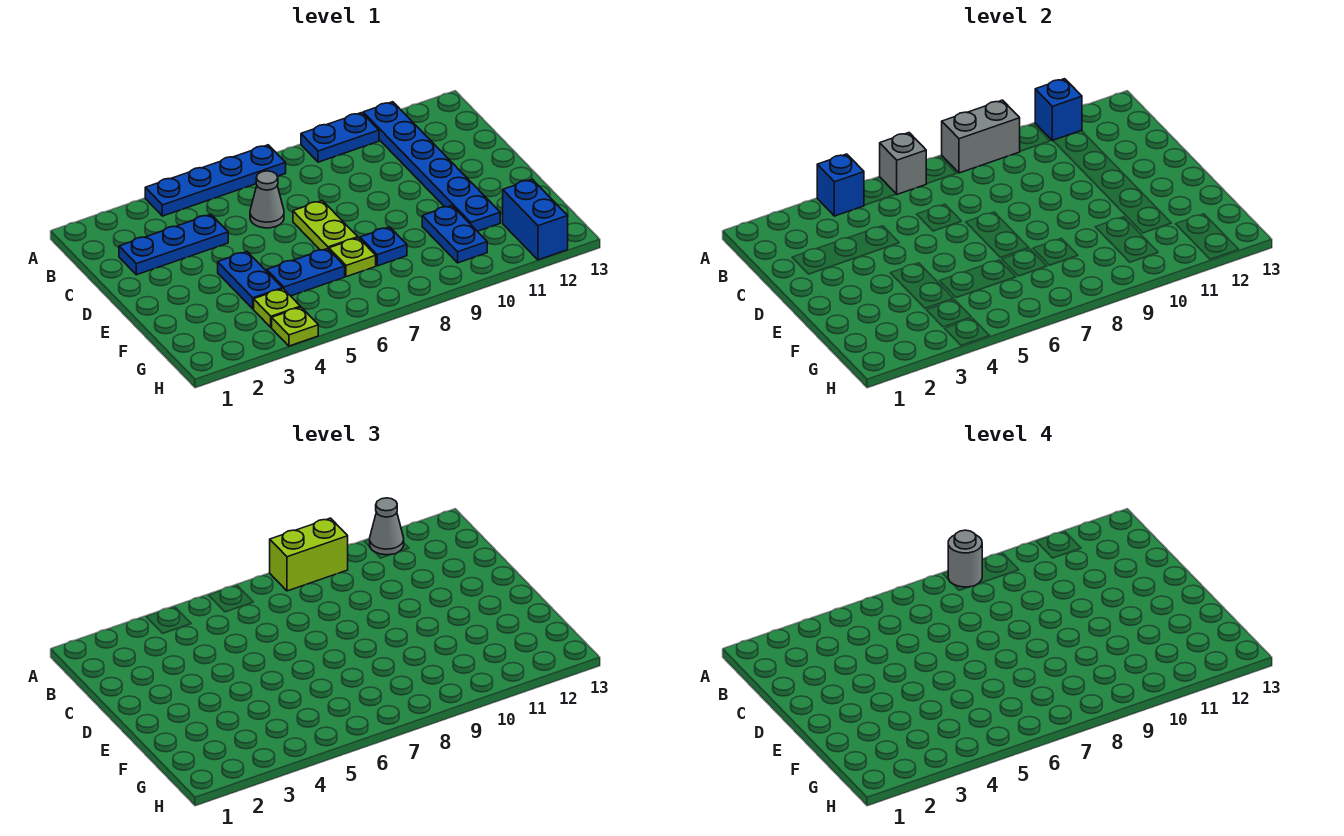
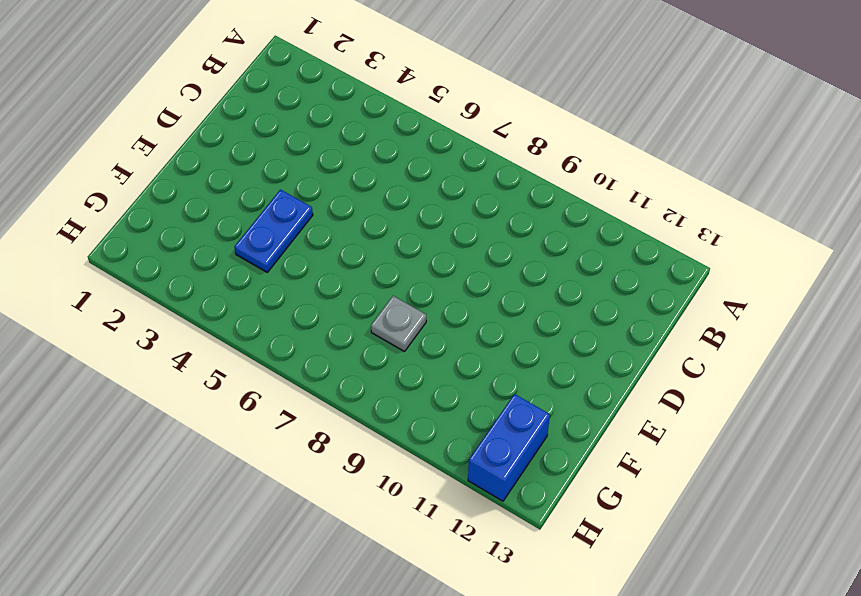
grey 1x1 plate [371,296,426,352] -> blue 1x1 plate [360,227,407,266]
none -> blue 1x4 plate [145,145,286,216]
none -> blue 1x2 plate [301,113,379,162]
none -> blue 1x6 plate [363,102,500,231]

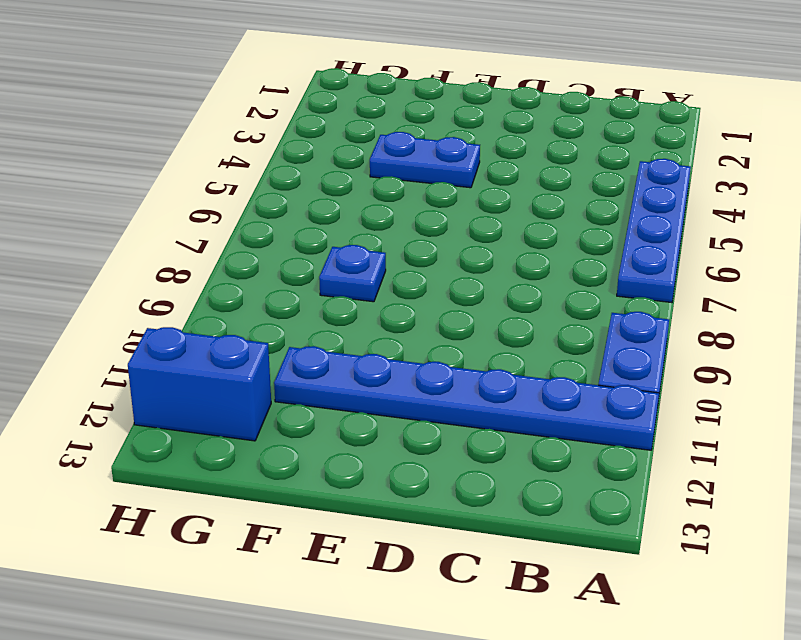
none -> blue 1x3 plate [119,214,228,275]
none -> grey 1x1 cone [250,171,284,228]
none -> lime 1x2 plate [293,201,358,250]

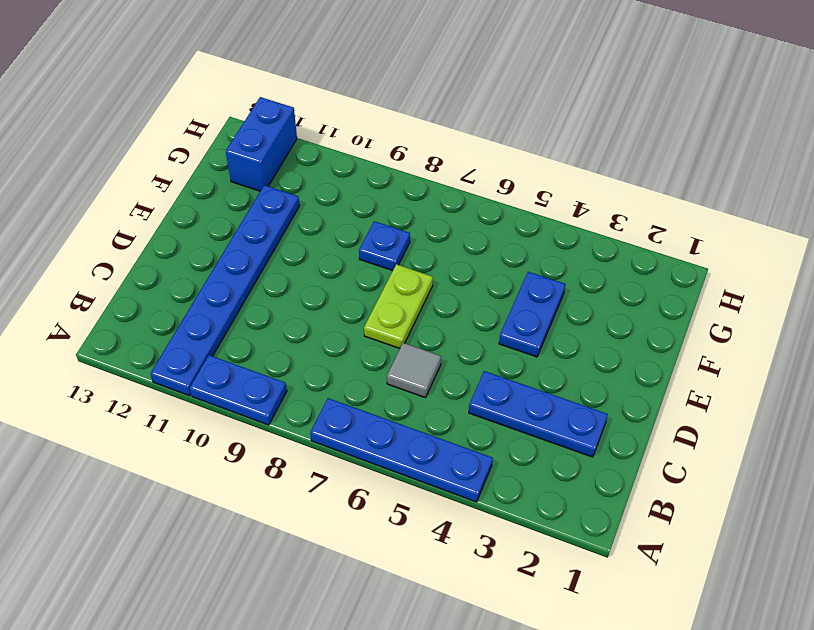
grey 1x1 tile [387,343,441,398] -> grey 1x1 cone [250,171,284,228]
none -> blue 1x2 plate [267,249,345,296]
none -> lime 1x1 plate [329,238,376,277]
none -> blue 1x2 plate [422,205,487,263]

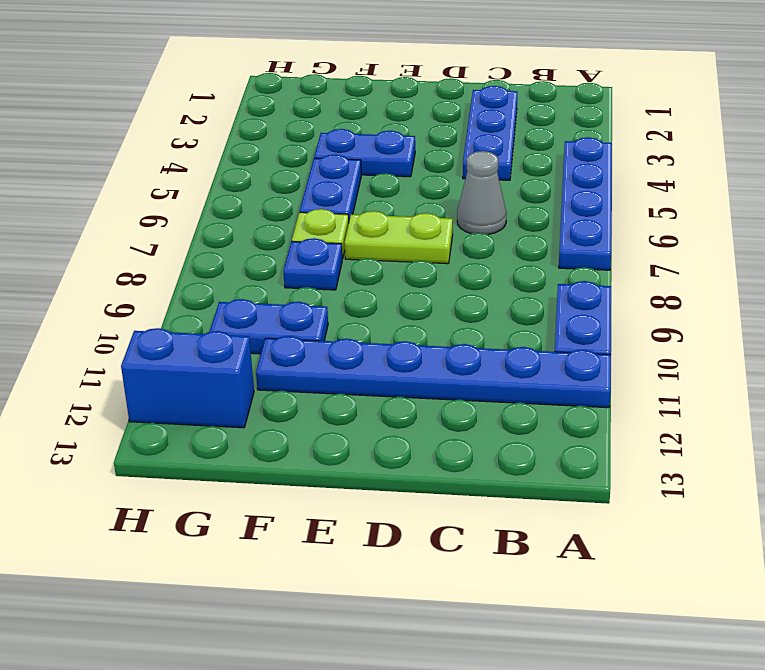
none -> lime 1x1 plate [254,289,300,327]
none -> lime 1x1 plate [272,307,318,346]
none -> blue 1x1 brick [817,154,864,216]

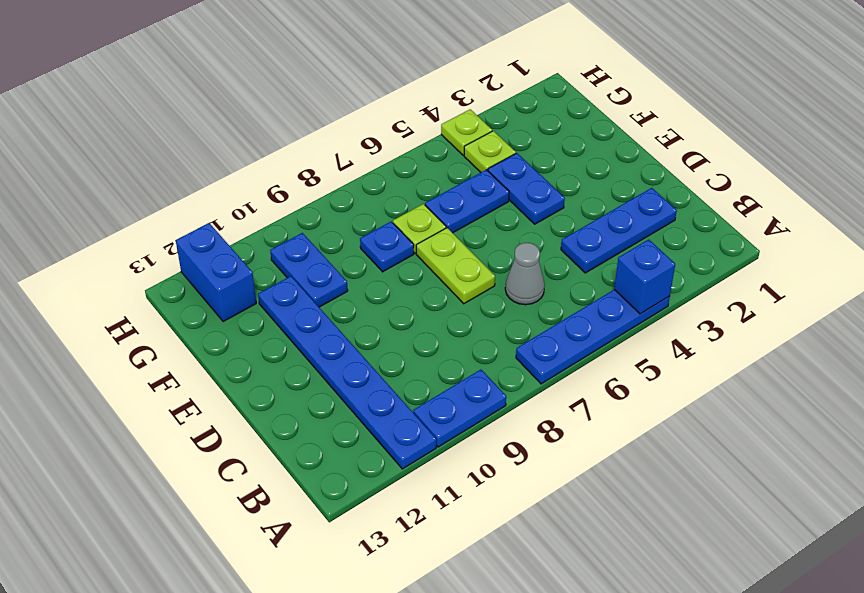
none -> grey 1x1 brick [880,133,926,194]
none -> grey 1x2 brick [942,100,1020,173]
none -> blue 1x1 brick [1035,79,1082,141]

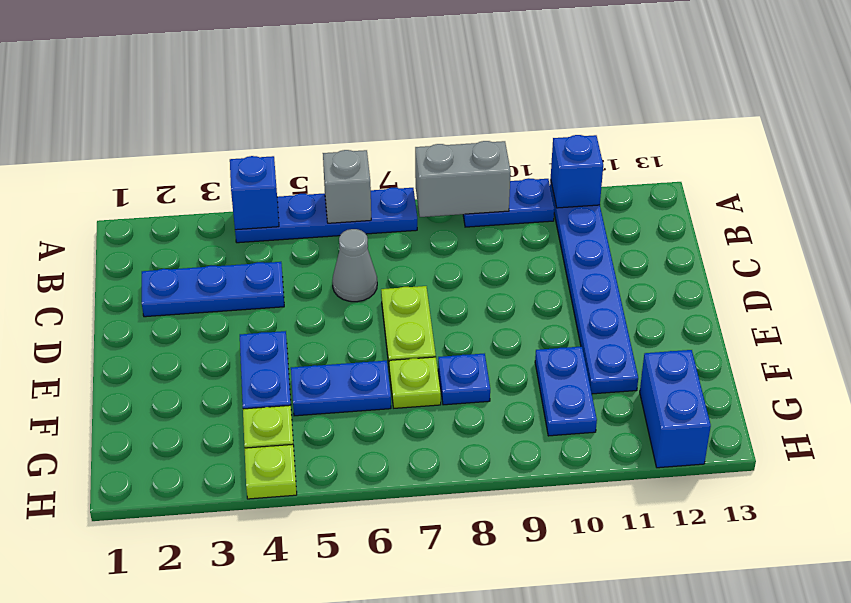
none -> lime 1x2 brick [270,518,348,591]
none -> grey 1x1 cone [370,498,404,555]
none -> grey 1x1 round brick [948,530,982,587]

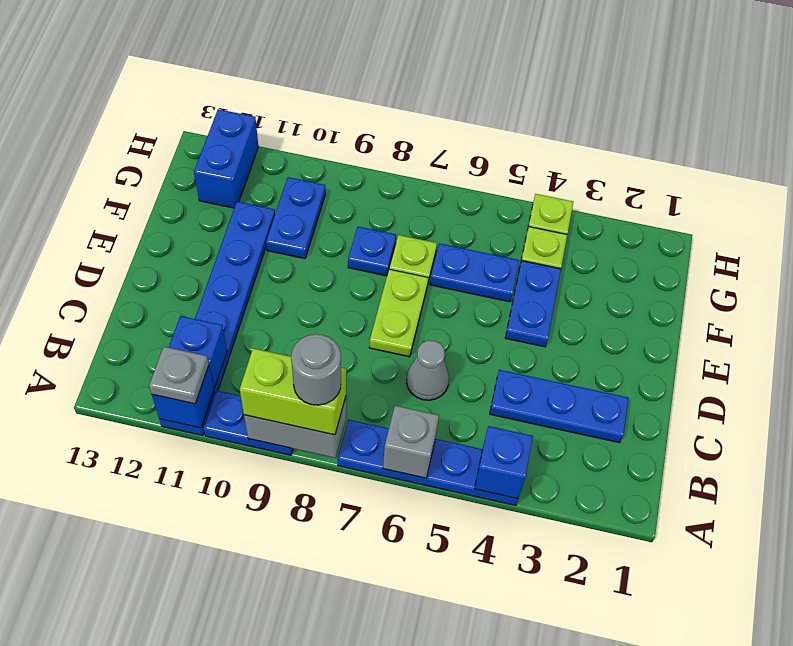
grey 1x1 plate [149,347,209,404] -> grey 1x1 cone [370,498,404,555]
blue 1x1 brick [169,316,227,388] -> none

